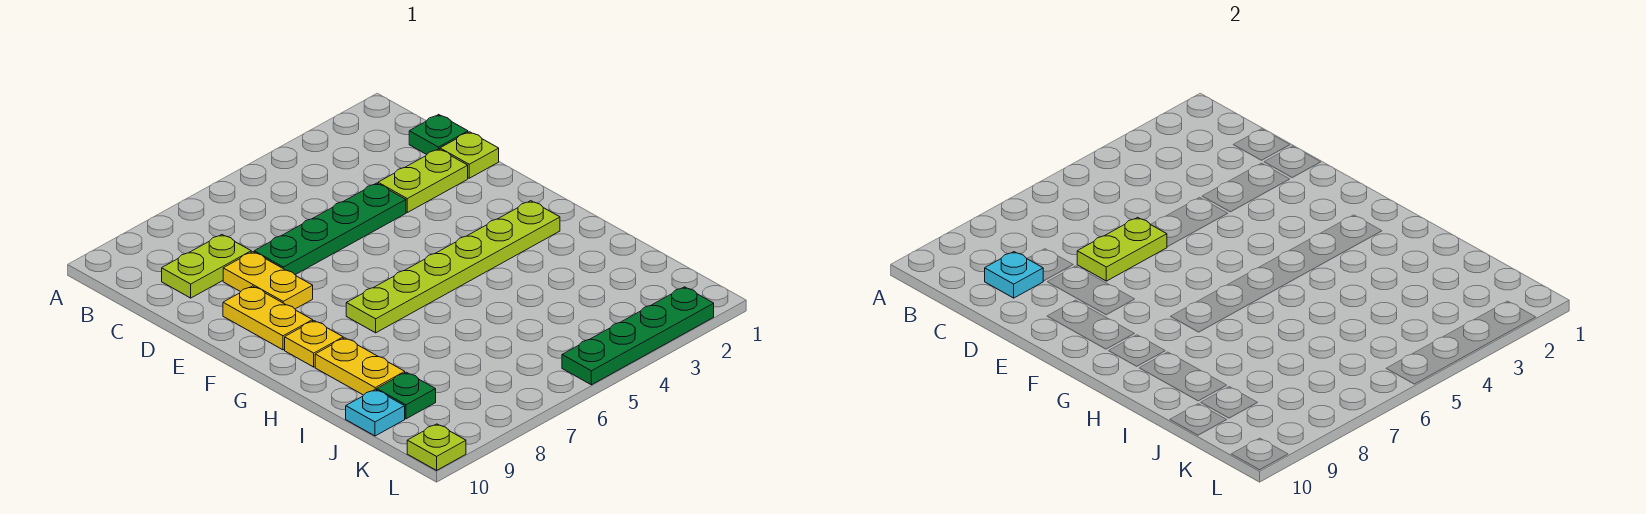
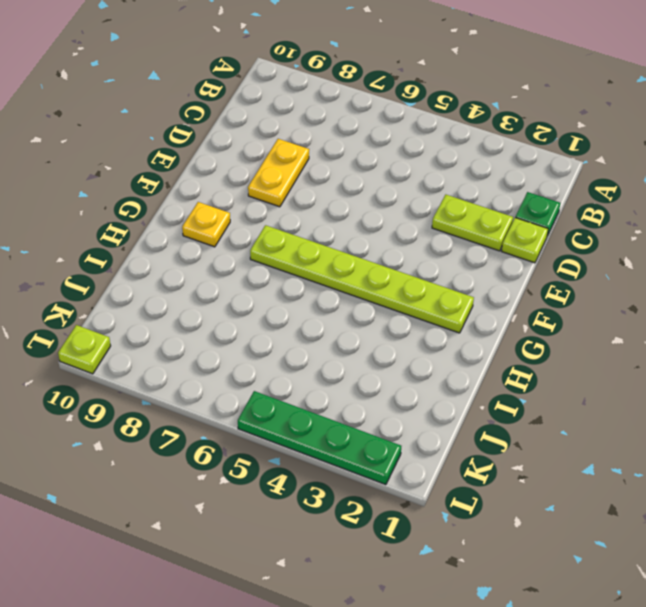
none -> lime 1x2 plate [162,235,251,298]
none -> green 1x4 plate [254,183,406,275]
none -> yellow 1x2 plate [223,286,313,350]

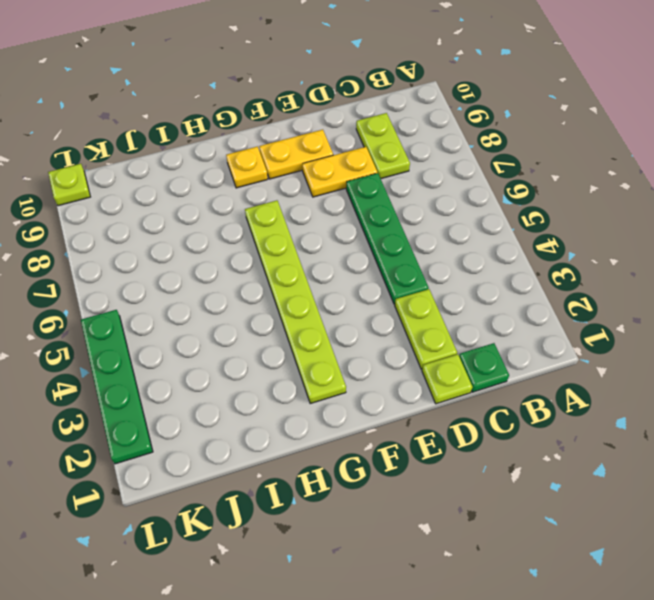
none -> yellow 1x2 plate [315,338,405,395]
none -> green 1x1 plate [377,372,436,419]
none -> cyan 1x1 plate [346,389,405,436]

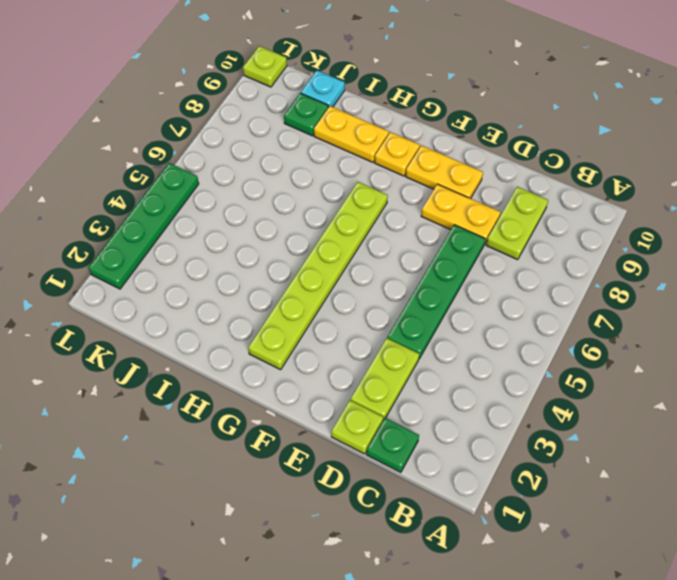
none -> cyan 1x1 plate [985,252,1043,298]
none -> lime 1x2 plate [1077,217,1167,281]

